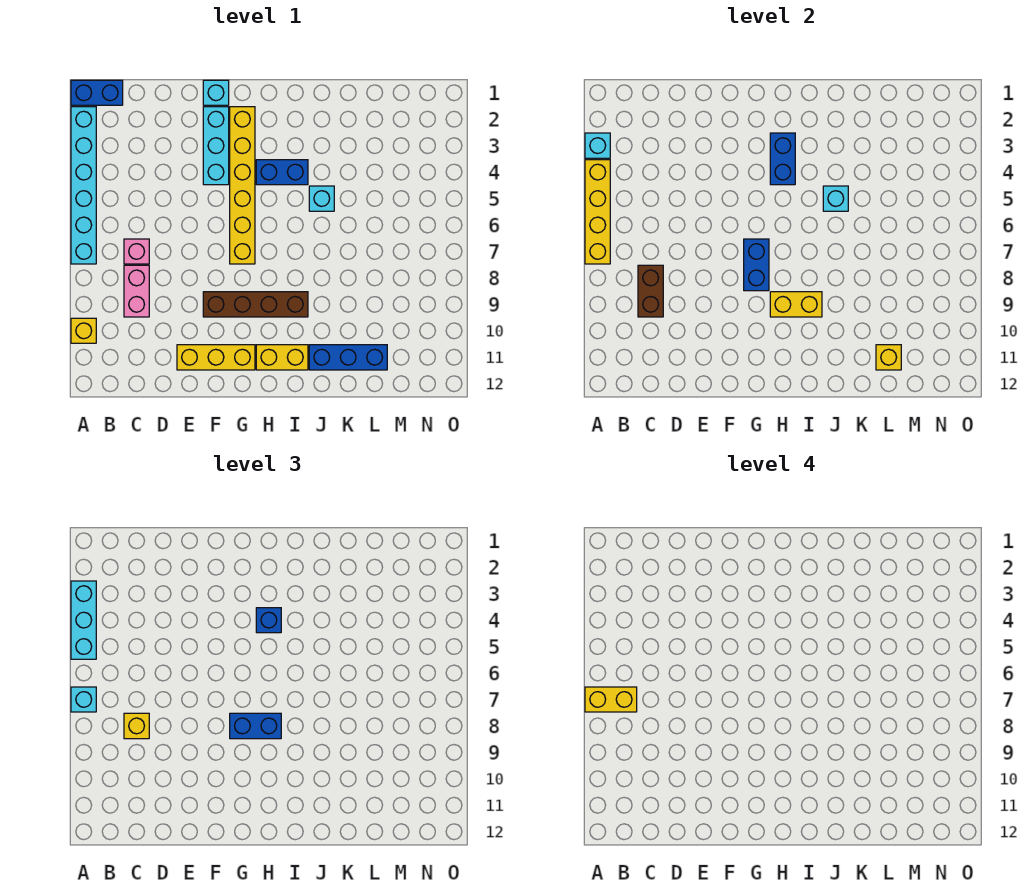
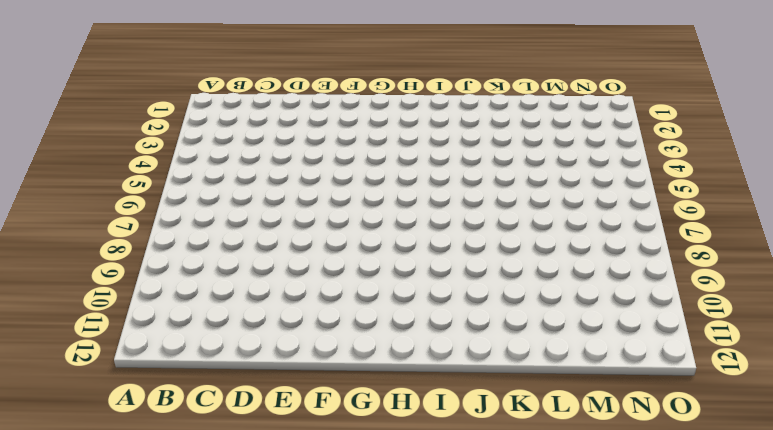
none -> blue 1x2 brick [71,80,123,105]
none -> cyan 1x6 brick [71,107,96,264]
none -> yellow 1x1 brick [71,318,96,343]

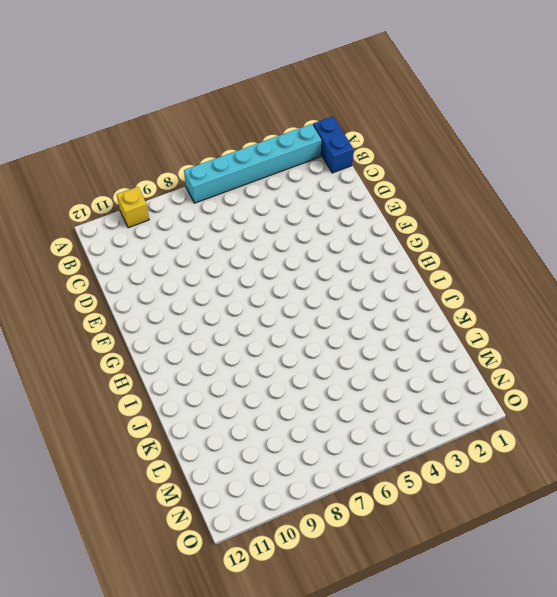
none -> pink 1x1 brick [124,239,149,264]
none -> pink 1x2 brick [124,265,149,317]
none -> yellow 1x3 brick [177,345,255,370]

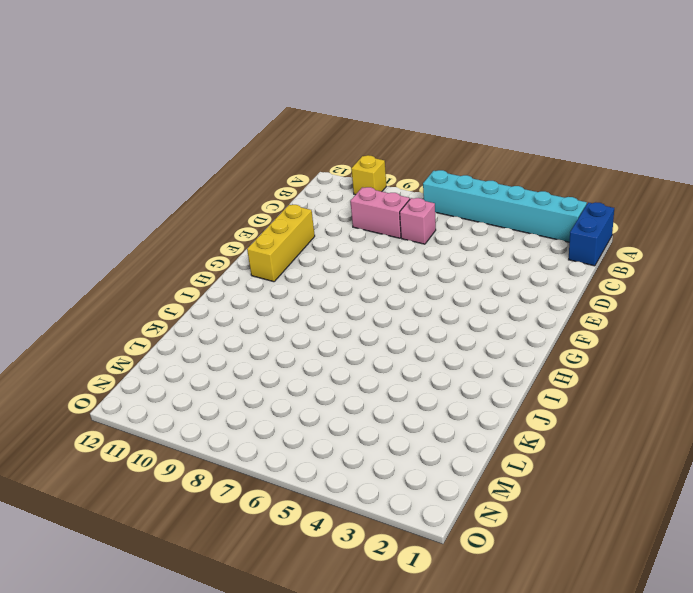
none -> cyan 1x1 brick [203,80,229,105]
none -> cyan 1x3 brick [203,107,229,185]
none -> brown 1x4 brick [203,292,308,317]

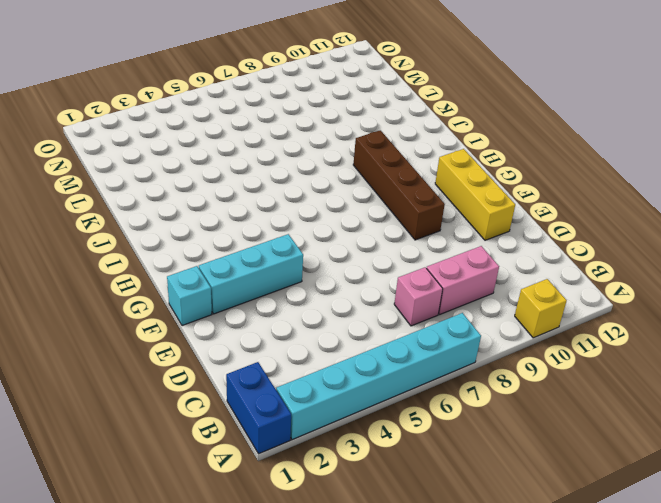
none -> yellow 1x6 brick [230,107,255,264]
none -> blue 1x2 brick [256,160,308,185]
none -> yellow 1x2 brick [256,345,308,370]

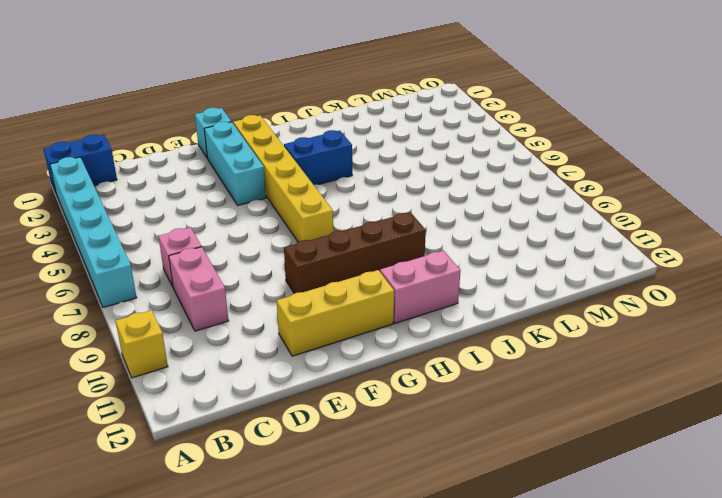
pink 1x2 brick [380,251,461,323] -> yellow 1x2 brick [256,345,308,370]
none -> cyan 1x1 brick [309,186,334,211]
none -> blue 1x3 brick [309,345,387,370]
none -> cyan 1x1 brick [585,133,610,158]

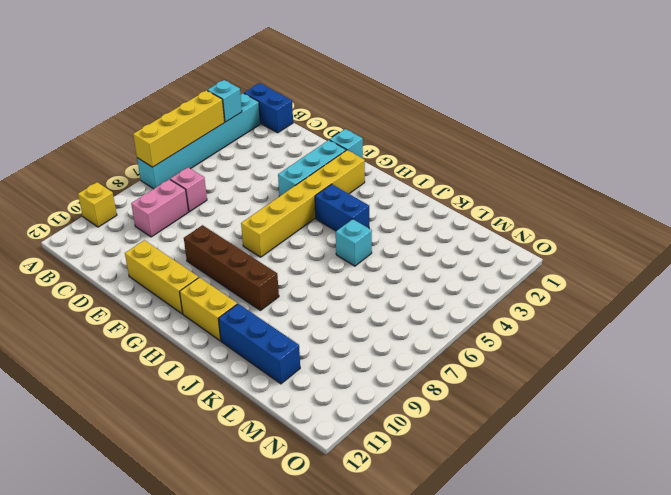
none -> brown 1x2 brick [638,265,663,317]
none -> blue 1x2 brick [744,239,769,291]
none -> blue 1x2 brick [770,133,795,185]

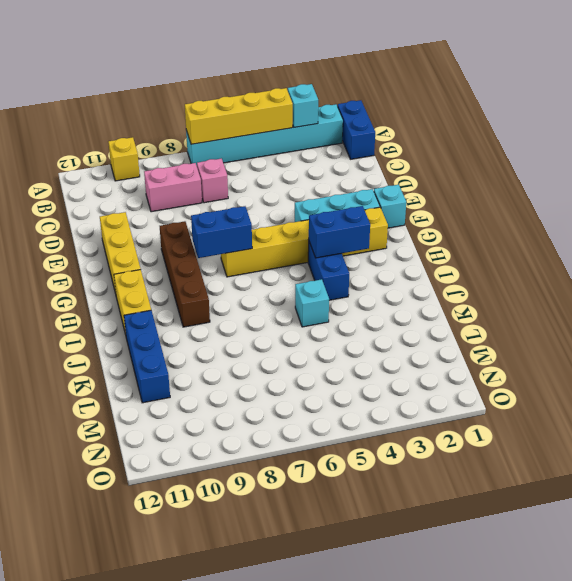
none -> brown 1x2 brick [638,265,663,317]
none -> yellow 1x2 brick [770,292,822,317]
none -> cyan 1x1 brick [823,186,848,211]

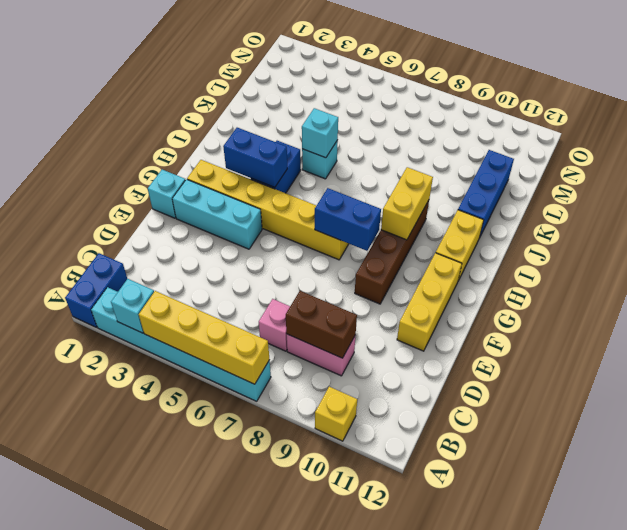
none -> yellow 1x1 brick [876,345,901,370]
none -> cyan 1x3 brick [71,581,96,659]
none -> cyan 1x1 brick [71,687,96,712]

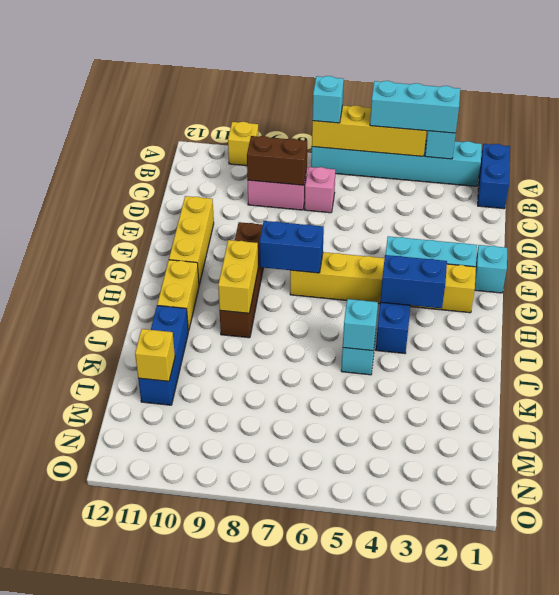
none -> yellow 1x1 brick [124,713,149,739]
none -> blue 1x2 brick [230,713,281,739]
none -> blue 1x1 brick [256,608,281,633]

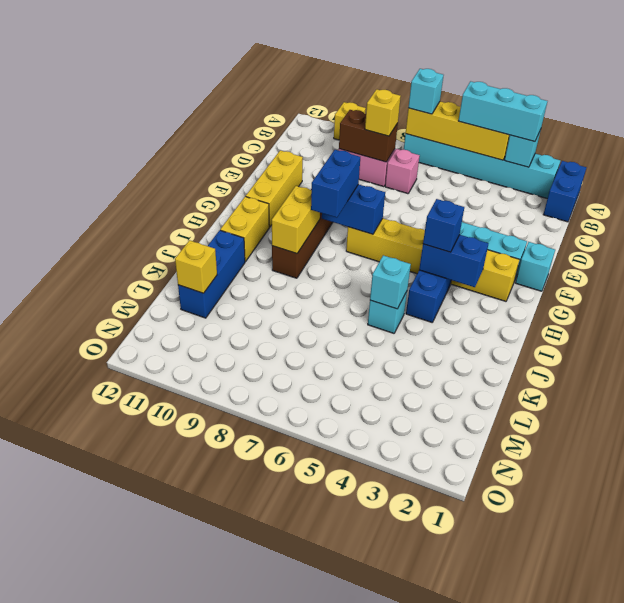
none -> yellow 1x2 brick [585,687,637,712]

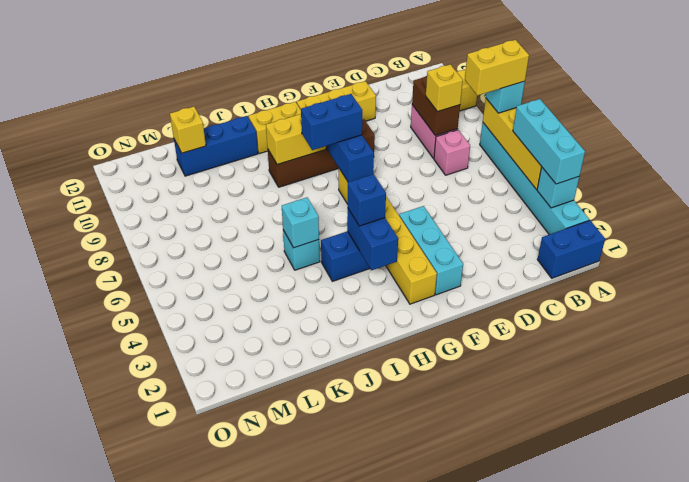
none -> cyan 1x1 brick [203,80,229,105]

